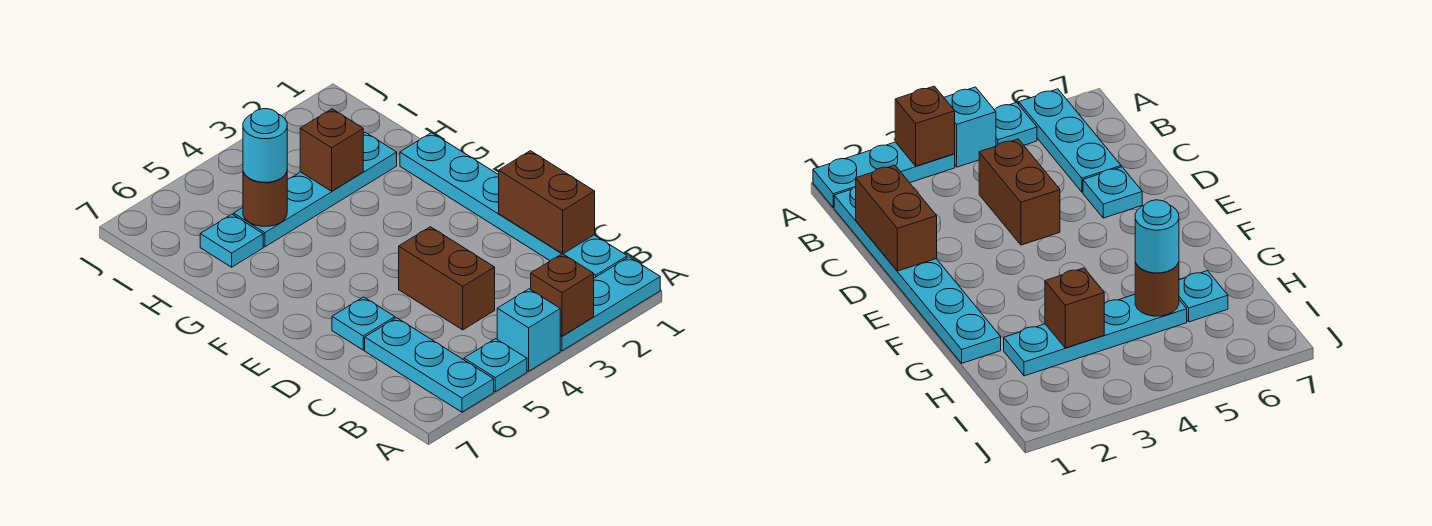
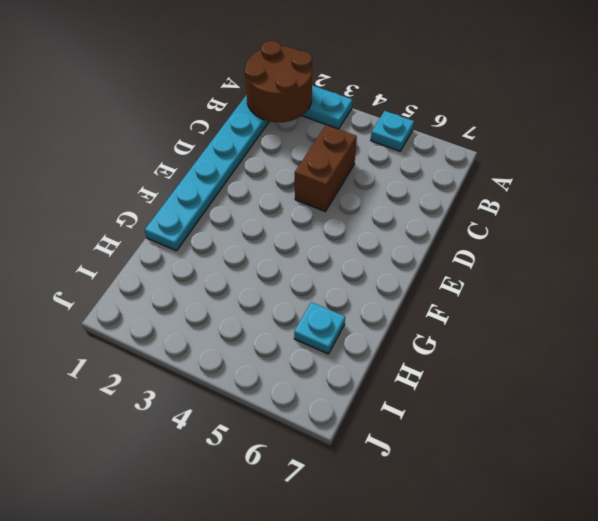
brown 2x2 round brick [244,41,312,122] -> none
none -> cyan 1x1 brick [497,289,560,371]
none -> cyan 1x3 plate [365,318,494,412]
none -> cyan 1x1 plate [332,297,395,350]

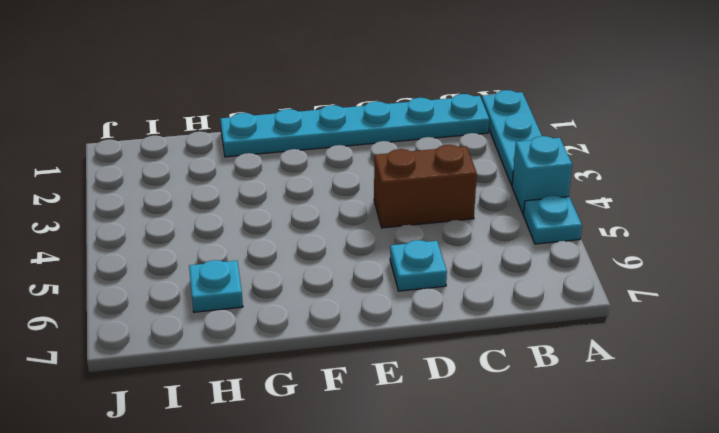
none -> cyan 1x3 plate [365,318,494,412]
none -> cyan 1x4 plate [234,132,397,247]
none -> brown 1x1 brick [531,254,594,336]

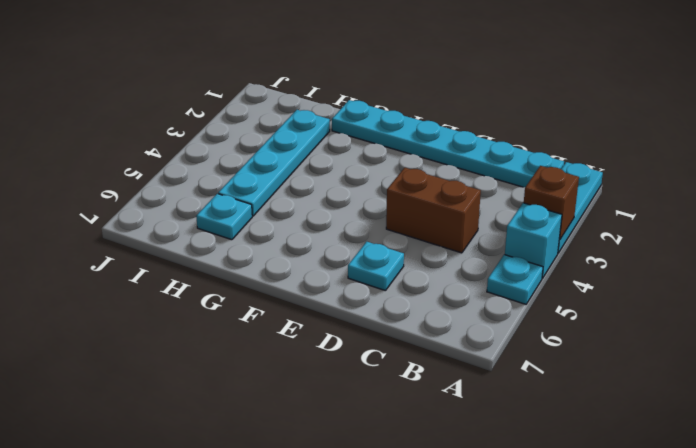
none -> cyan 1x3 plate [365,318,494,412]
none -> brown 1x2 brick [499,151,595,254]
none -> brown 1x1 brick [300,109,363,191]

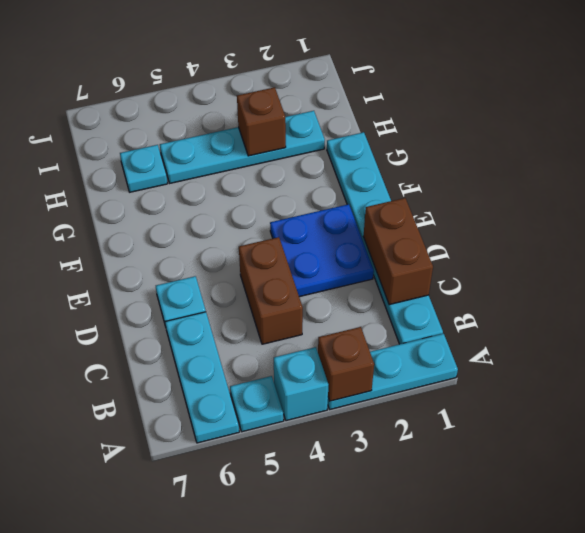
blue 2x2 plate [270,204,374,297] -> none
none -> brown 1x1 round brick [243,172,287,226]
none -> cyan 1x1 round brick [243,109,287,182]

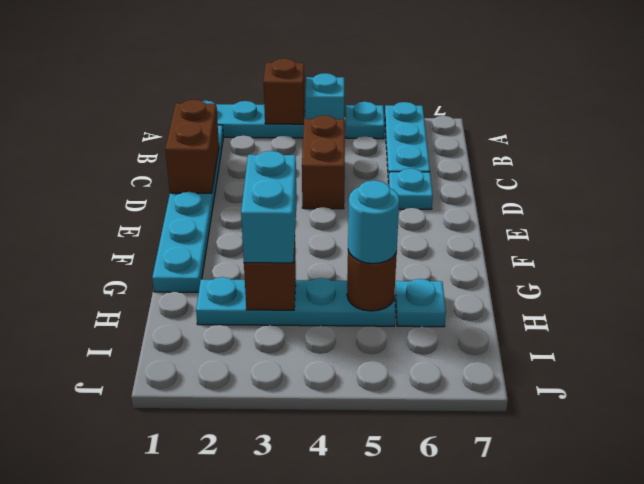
cyan 1x2 brick [241,151,297,263] -> none

